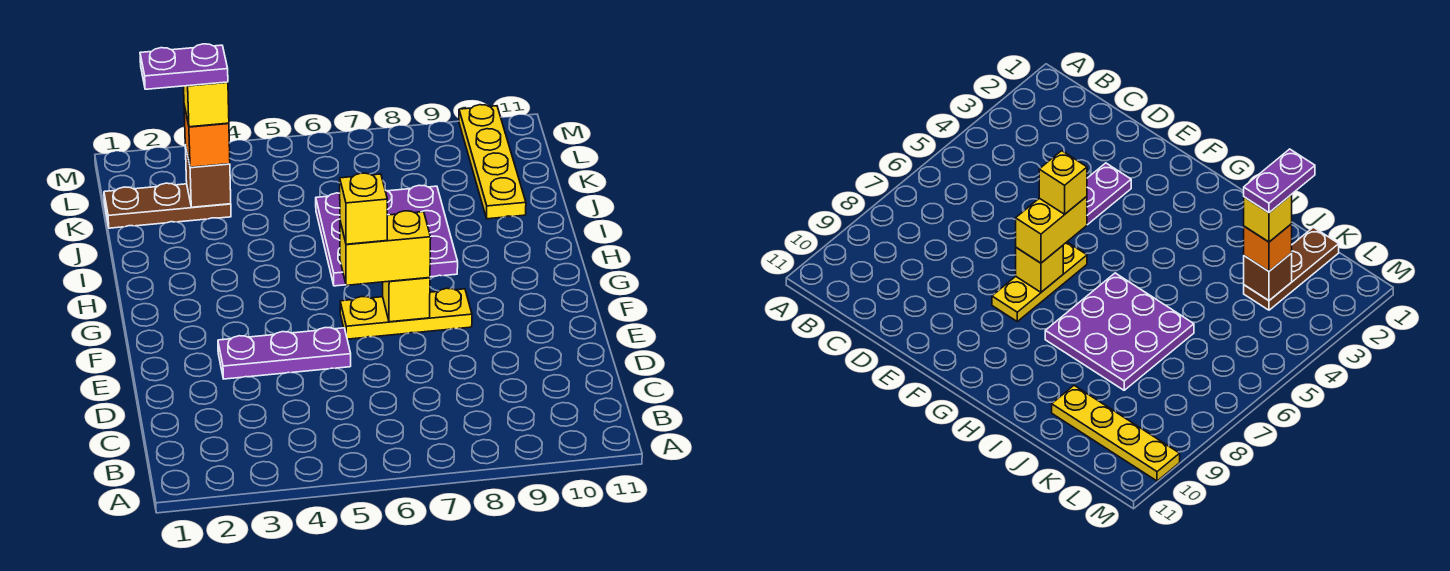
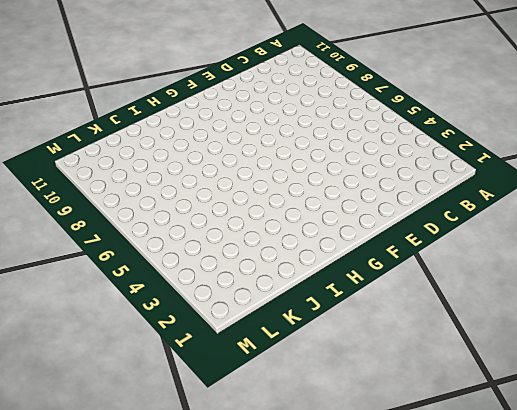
none -> purple 1x3 plate [218,328,351,379]
none -> yellow 1x3 plate [340,288,472,339]
none -> purple 3x3 plate [316,185,458,286]

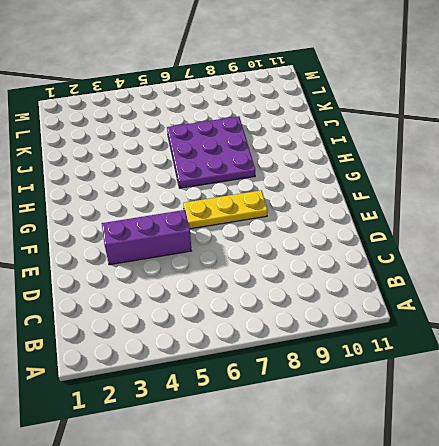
purple 1x3 brick [102,210,191,265] -> purple 1x3 plate [218,328,351,379]
none -> yellow 1x4 plate [459,105,526,219]
none -> brown 1x3 plate [104,183,231,228]
none -> yellow 1x1 brick [383,278,430,322]

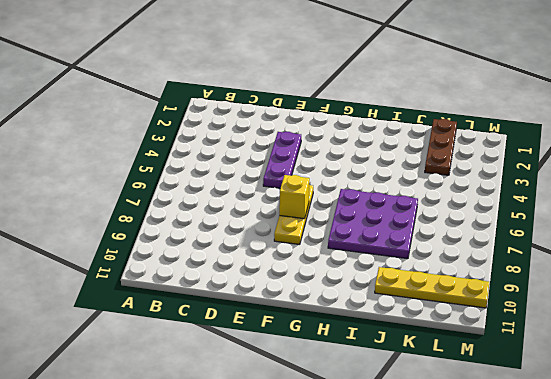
none -> brown 1x1 brick [185,145,231,207]
none -> yellow 1x2 brick [340,211,431,285]
none -> orange 1x1 brick [184,106,230,167]

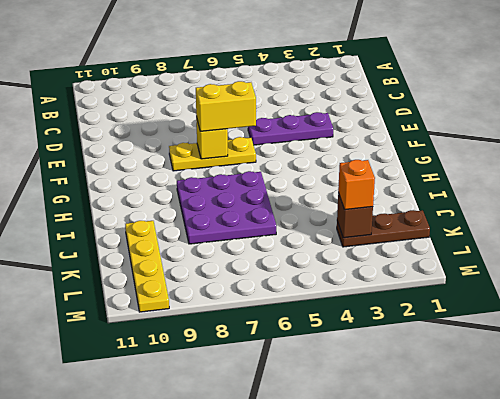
none -> yellow 1x1 brick [340,173,387,244]
none -> yellow 1x1 brick [184,82,229,127]
none -> purple 1x2 plate [140,44,228,89]

